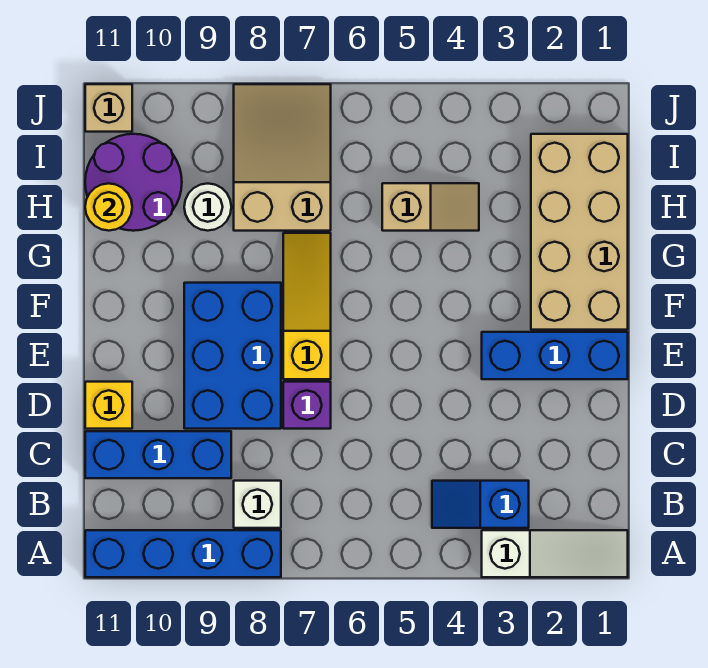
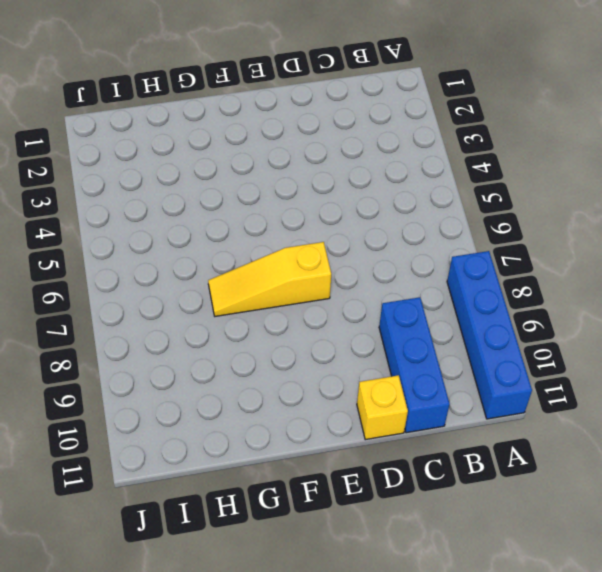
none -> white 1x3 slope [482,530,628,577]
none -> blue 1x2 slope [432,481,529,528]
none -> white 1x1 brick [234,481,281,528]

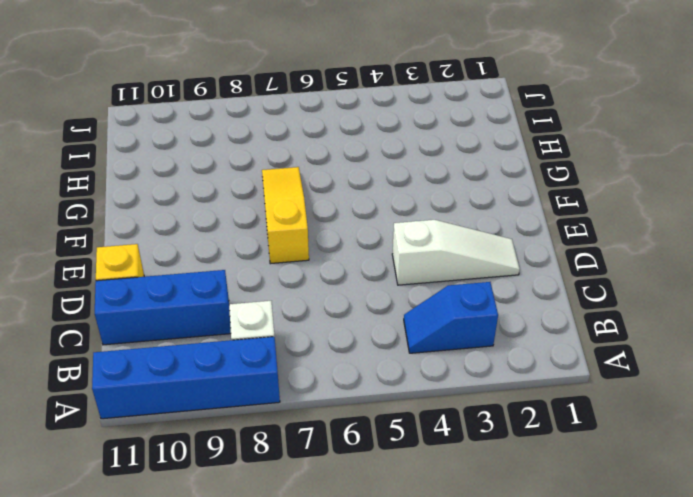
white 1x3 slope [392,220,520,285] -> white 1x3 slope moved to [482,530,628,577]
none -> purple 1x1 brick [283,382,331,429]
none -> blue 2x3 brick [184,283,281,429]
none -> blue 1x3 brick [482,332,628,379]

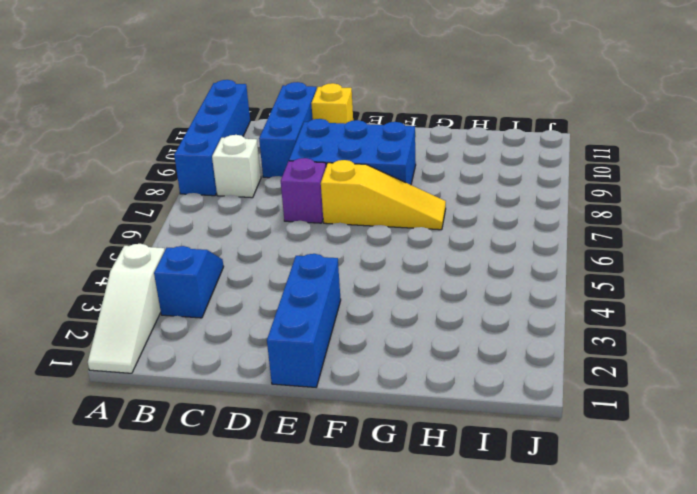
none -> tan 2x4 brick [531,134,628,330]
none -> tan 1x2 slope [382,183,479,231]
none -> tan 2x3 slope [234,84,331,231]

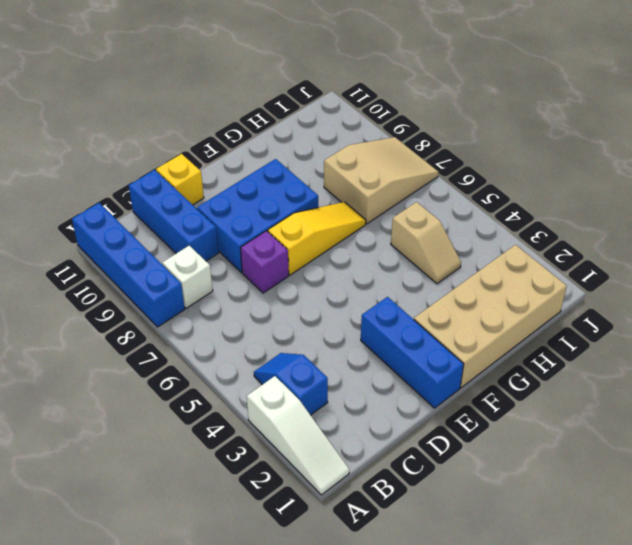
none -> white 1x1 round brick [184,184,231,231]
none -> purple 2x2 round brick [85,134,182,231]
none -> tan 1x1 brick [85,84,132,132]

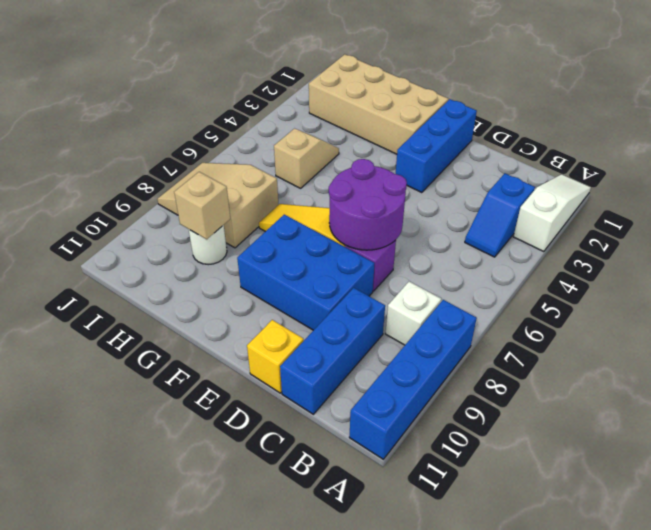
purple 2x2 round brick [329,159,407,250] -> purple 2x2 round brick moved to [85,134,182,231]
tan 1x1 brick [174,172,230,239] -> tan 1x1 brick moved to [85,84,132,132]
none -> yellow 1x1 round brick [85,183,132,231]

